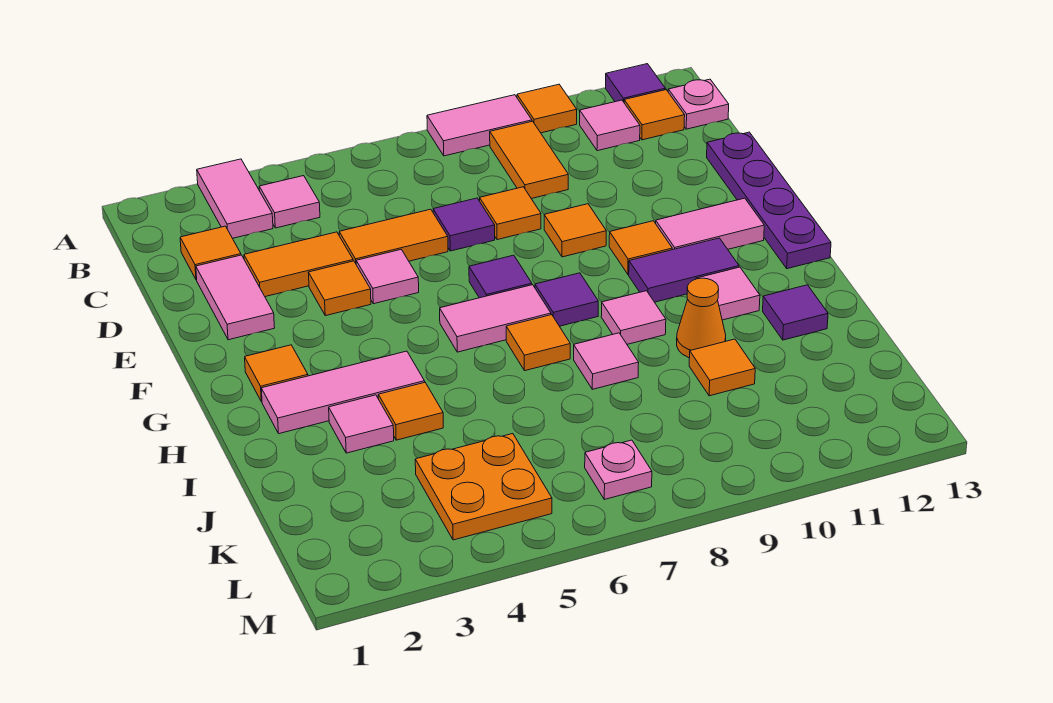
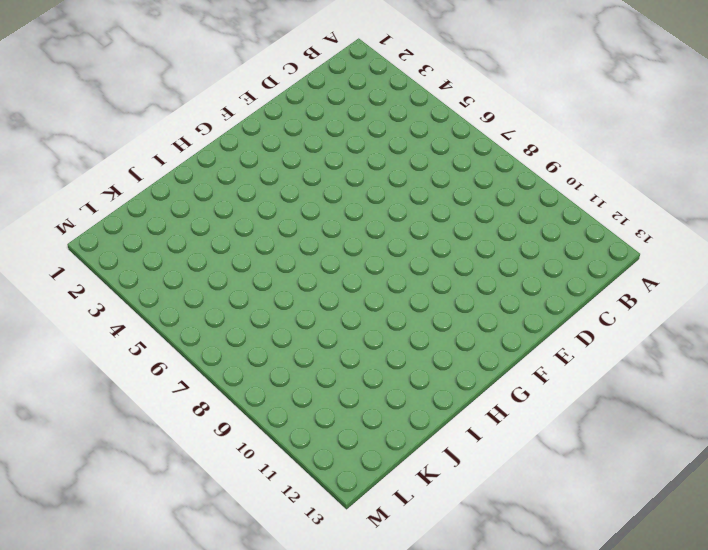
none -> pink 1x2 tile [197,159,273,238]
none -> pink 1x2 tile [427,95,532,156]
none -> orange 1x1 tile [517,84,577,133]
none -> purple 1x1 tile [606,64,665,102]

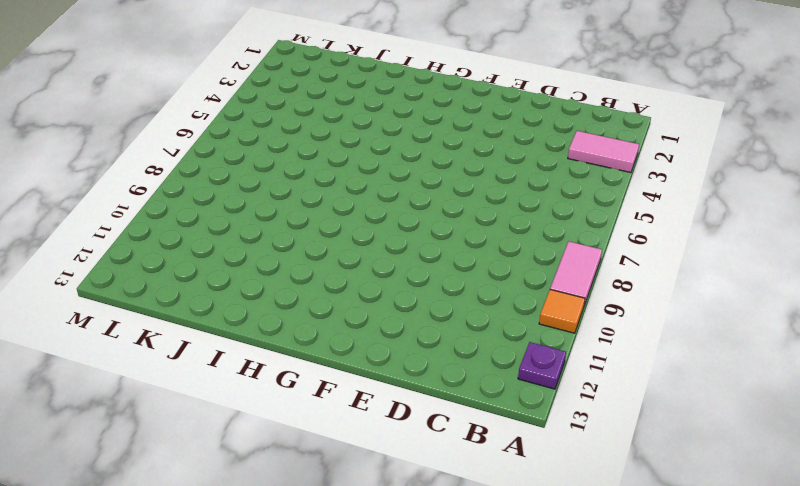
purple 1x1 plate [518,342,566,389] -> purple 1x1 tile [606,64,665,102]
none -> pink 1x1 tile [259,176,320,228]
none -> orange 1x2 tile [490,121,568,199]
none -> pink 1x1 tile [580,100,640,151]
none -> orange 1x1 tile [624,90,685,140]

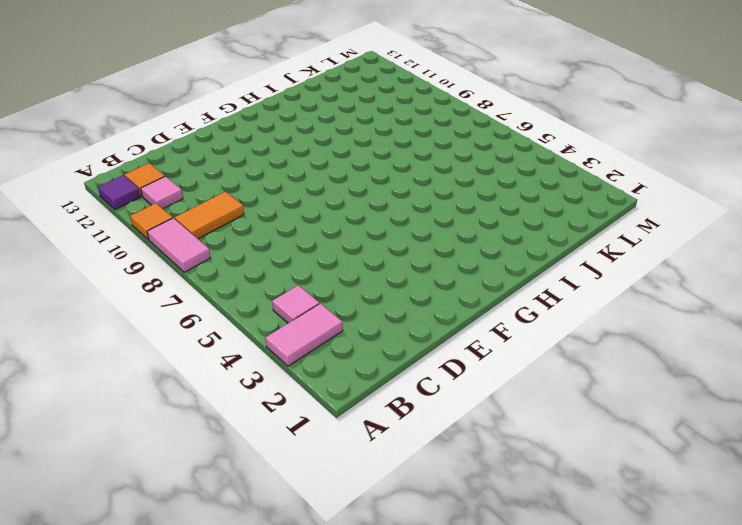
none -> pink 1x1 plate [668,79,729,129]
none -> orange 1x1 tile [180,226,241,280]
none -> pink 1x2 tile [196,255,275,340]
none -> orange 1x2 tile [244,232,353,297]

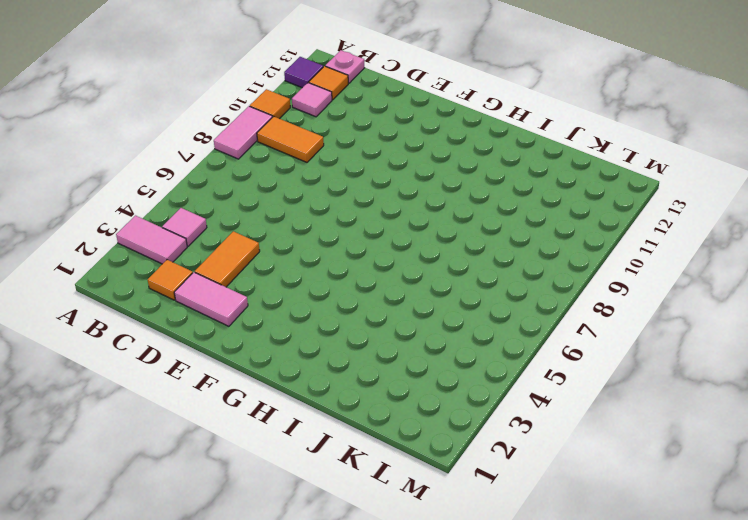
none -> orange 1x2 tile [339,209,448,263]
none -> purple 1x1 tile [433,198,495,251]
none -> orange 1x1 tile [480,187,541,240]
none -> purple 1x4 plate [707,132,831,269]

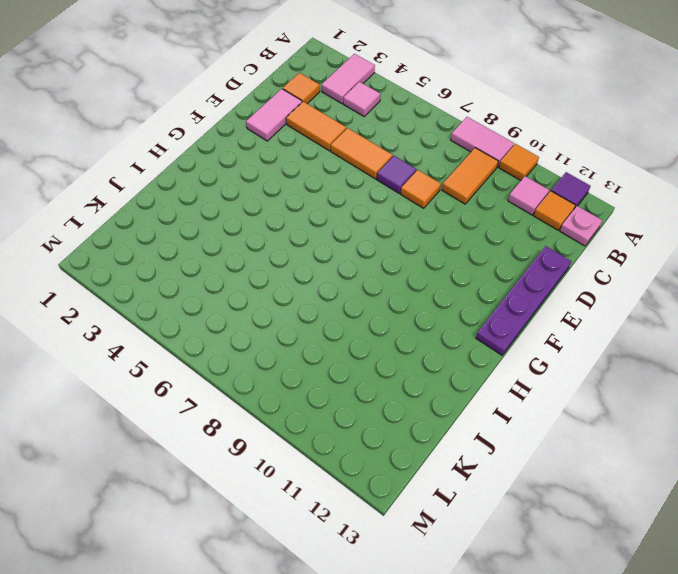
none -> orange 1x1 tile [308,261,371,316]
none -> pink 1x1 tile [356,250,419,304]
none -> orange 1x1 tile [544,204,606,257]
none -> purple 1x1 tile [469,255,532,298]

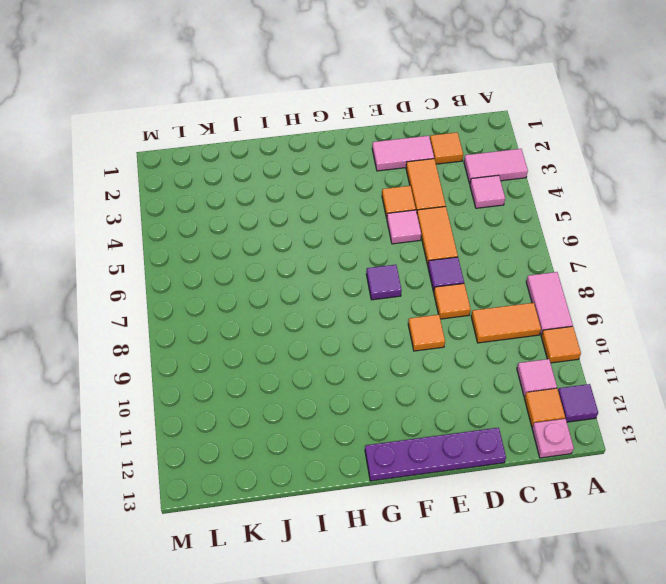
none -> orange 1x1 tile [609,221,672,274]
none -> pink 1x2 tile [656,198,764,250]
none -> orange 1x1 tile [245,345,308,402]
none -> pink 1x2 tile [440,285,551,352]

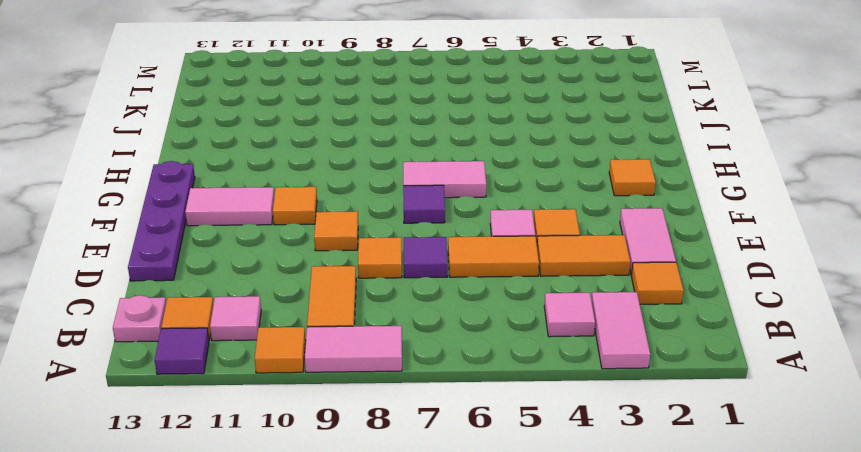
none -> purple 1x1 tile [535,273,598,326]
none -> purple 1x2 tile [629,238,739,302]
none -> pink 1x3 tile [261,351,425,434]
none -> orange 1x1 tile [506,315,570,371]

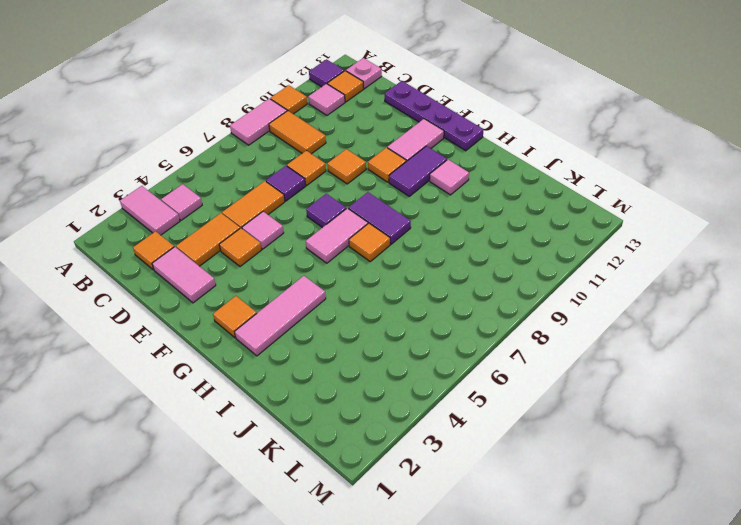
purple 1x2 tile [348,192,411,244] -> purple 1x1 tile [535,273,598,326]
none -> pink 1x1 tile [601,291,666,344]
none -> pink 1x1 tile [329,395,394,453]
none -> orange 1x1 tile [378,383,443,440]
none -> pink 1x1 tile [574,333,639,389]

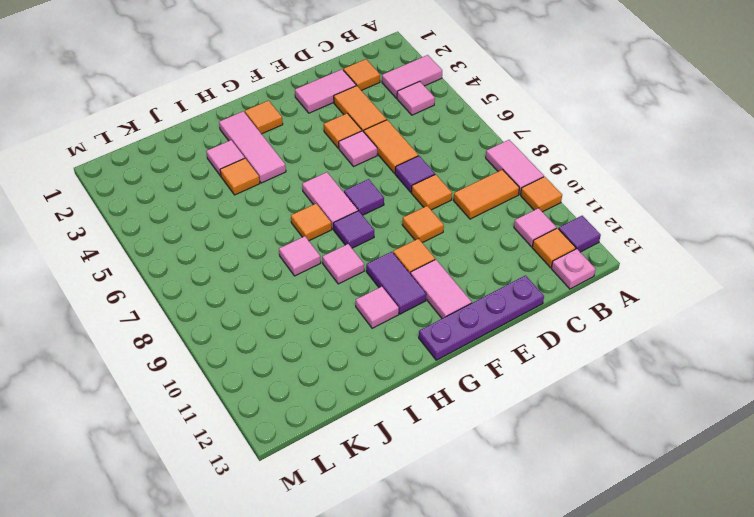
none -> orange 1x1 cone [677,278,726,358]
none -> purple 1x1 tile [763,285,828,340]
none -> orange 1x1 tile [689,339,755,396]
none -> orange 2x2 plate [415,434,552,540]

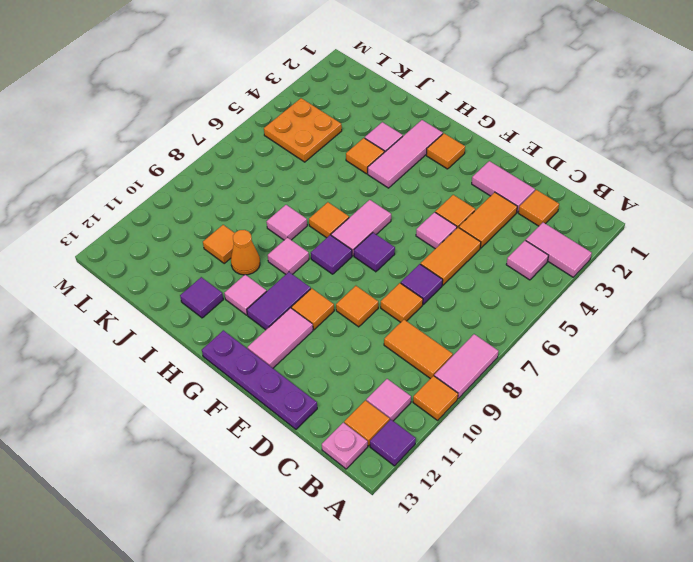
none -> pink 1x1 plate [585,440,652,500]

